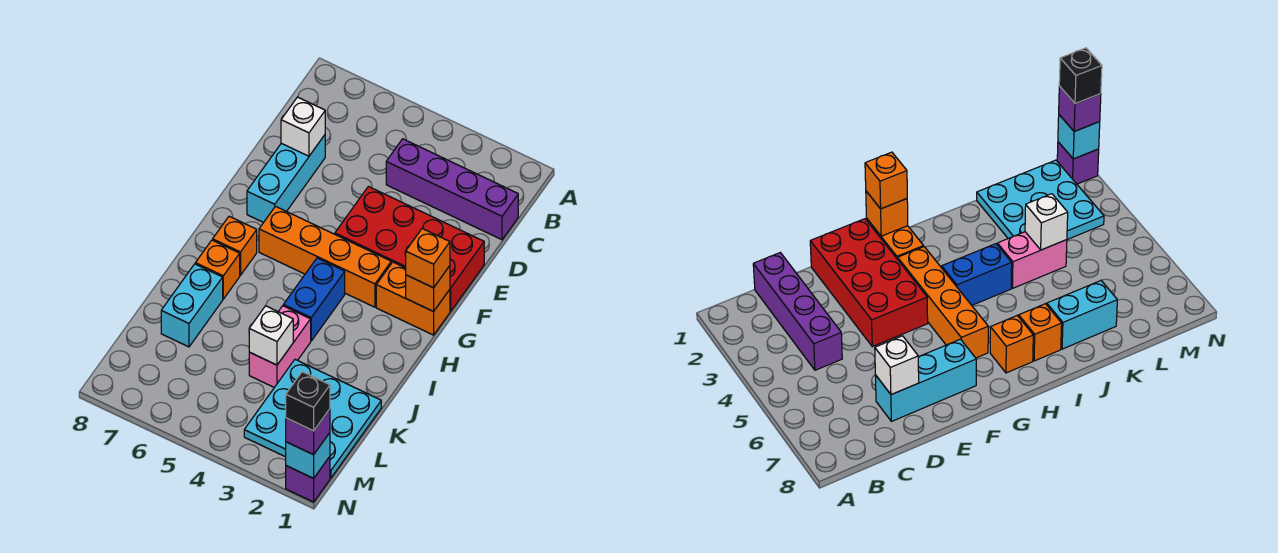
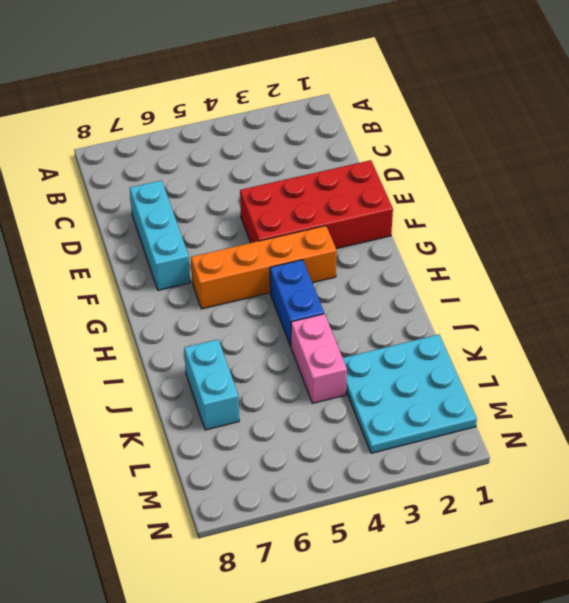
none -> purple 1x4 brick [386,139,518,240]
none -> orange 1x2 brick [376,262,450,335]
none -> orange 1x1 brick [213,216,257,275]

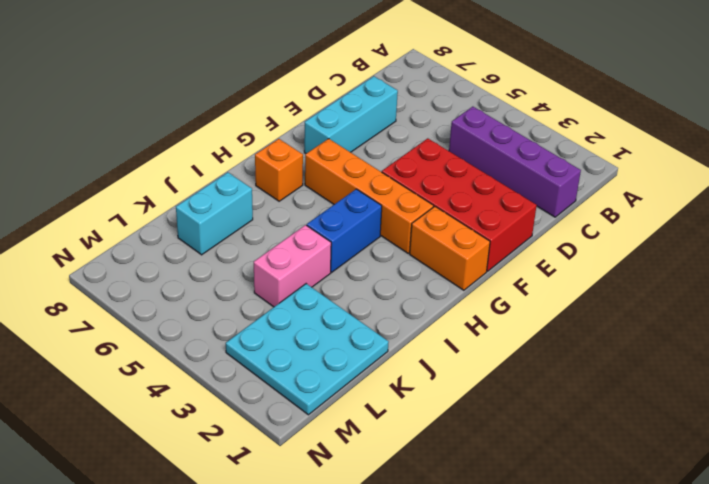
none -> orange 1x1 brick [195,240,240,299]
none -> purple 1x1 brick [286,457,330,502]
none -> white 1x1 brick [281,97,325,156]

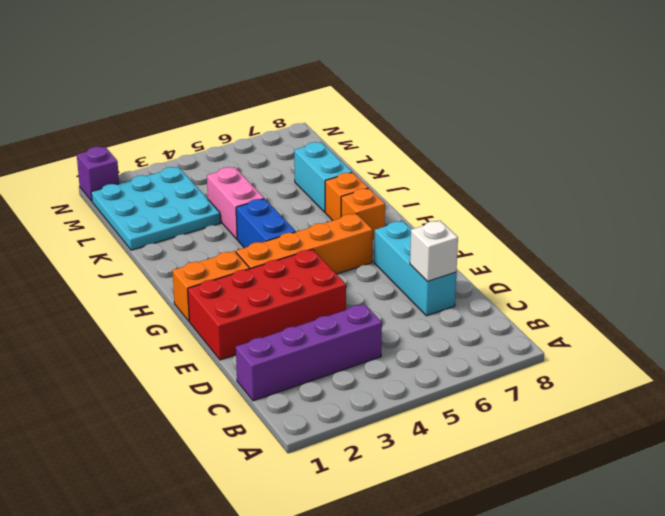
none -> orange 1x1 brick [406,266,450,312]
none -> white 1x1 brick [249,306,293,365]
none -> cyan 1x1 brick [286,433,330,478]

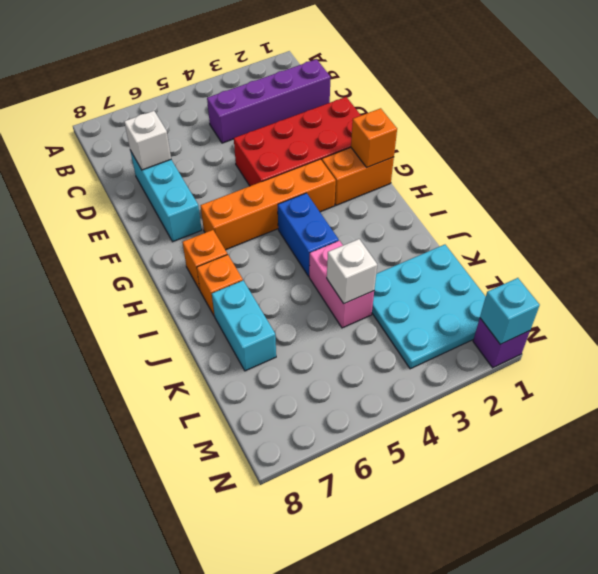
none -> orange 1x1 brick [406,228,450,288]
none -> purple 1x1 brick [286,409,330,455]
none -> black 1x1 brick [286,372,330,431]

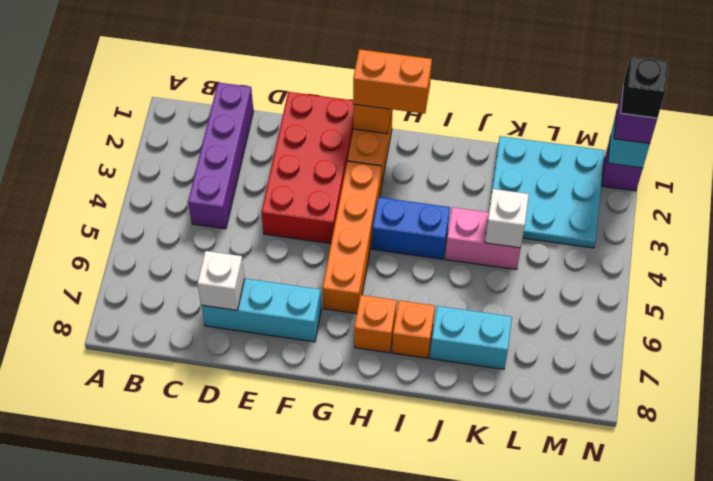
orange 1x2 brick [353,49,432,114] -> orange 1x1 brick [406,228,450,288]

